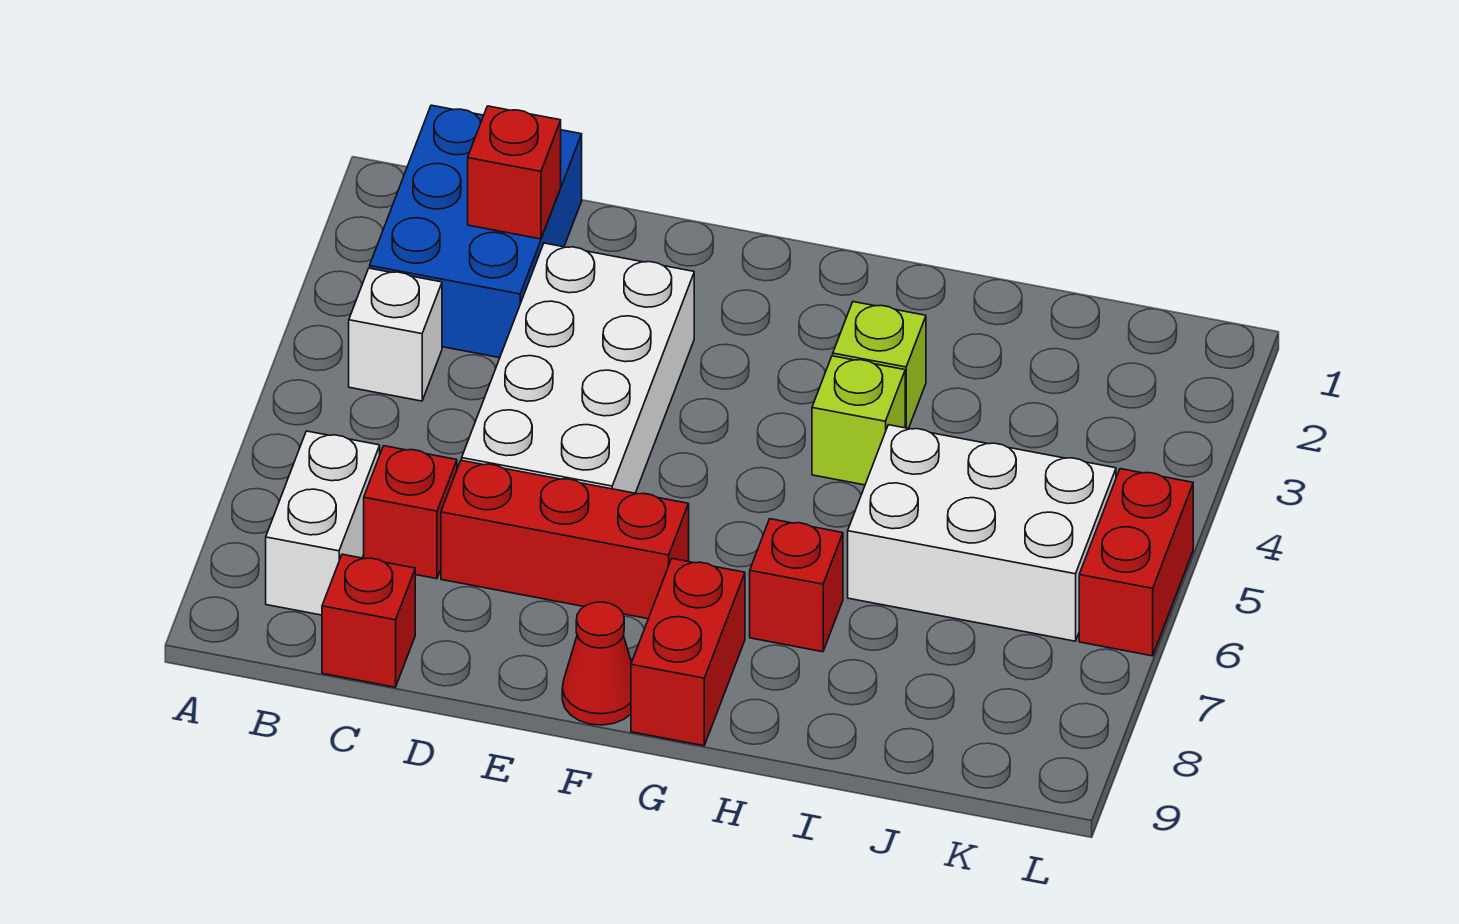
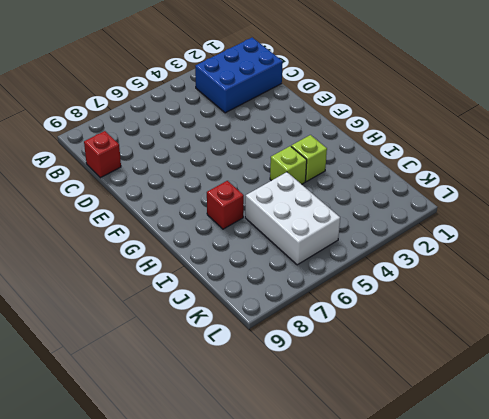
none -> white 1x1 brick [349,268,442,401]
none -> white 1x2 brick [266,431,380,615]
none -> red 1x1 brick [364,446,457,579]

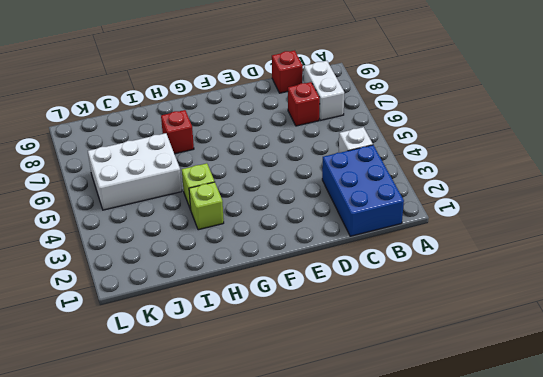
none -> white 2x4 brick [462,243,694,493]
none -> red 1x3 brick [441,460,689,619]
none -> red 1x1 cone [562,602,632,725]

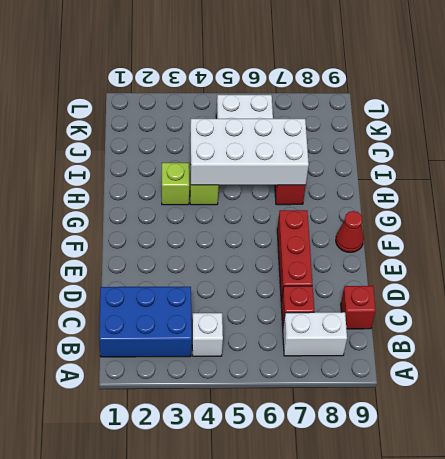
white 2x4 brick [190,119,309,185] -> white 2x4 brick moved to [462,243,694,493]
none -> red 1x2 brick [631,559,745,746]
none -> red 1x2 brick [1079,469,1193,656]
none -> red 1x1 brick [468,106,561,239]

